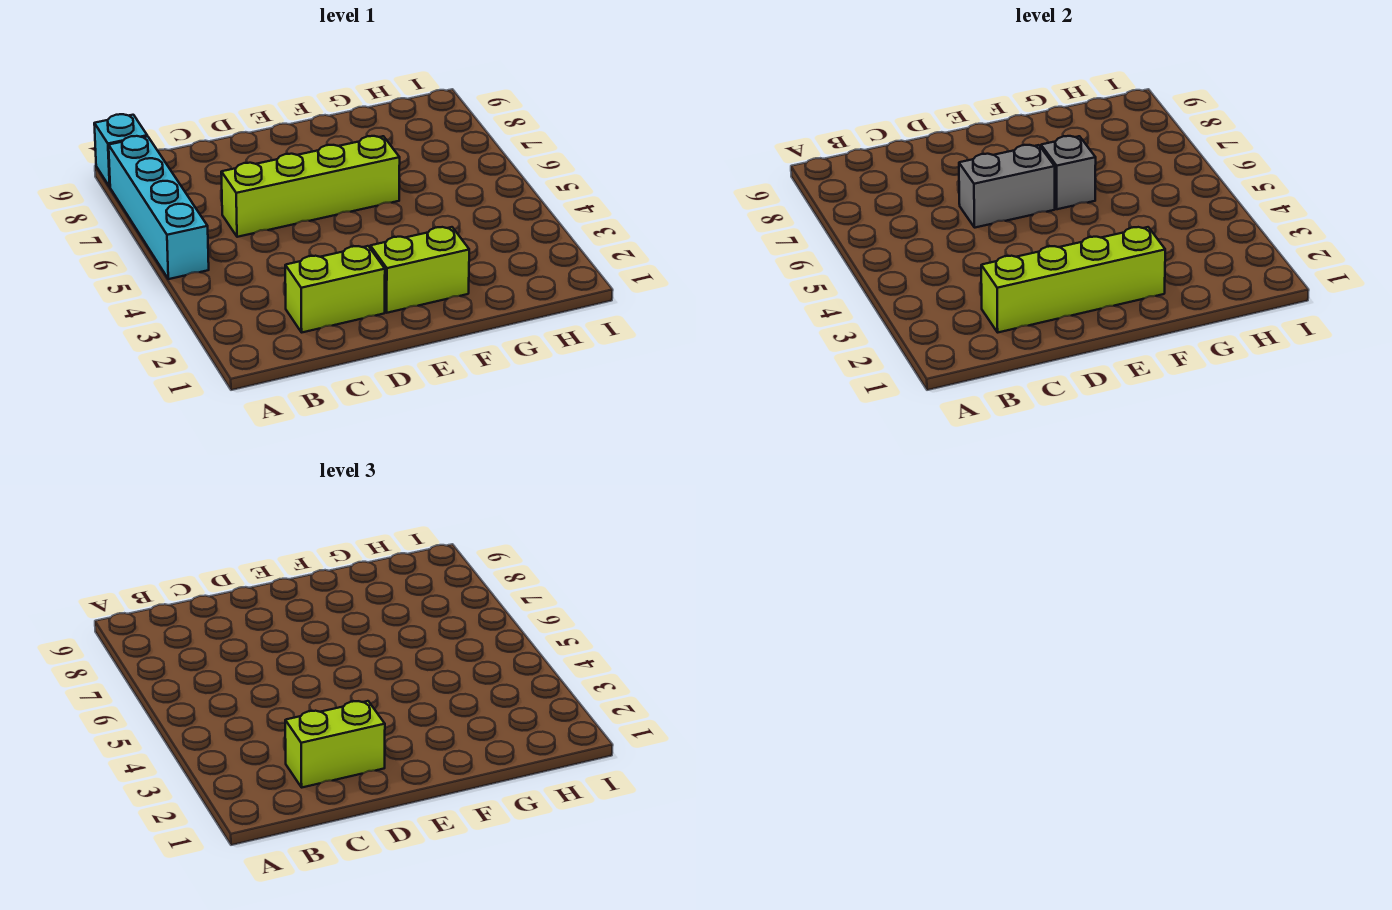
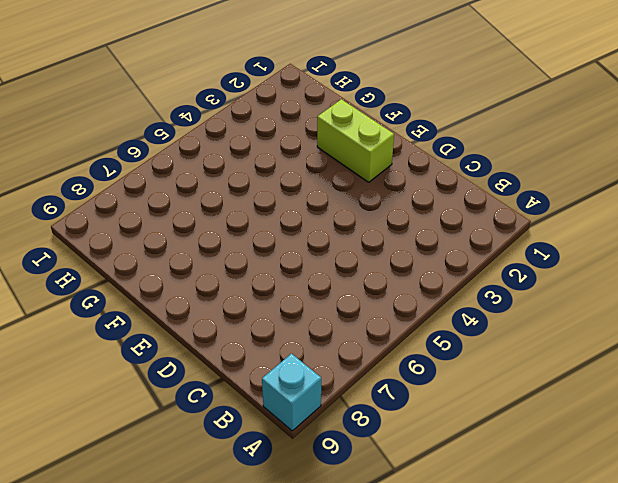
none -> cyan 1x4 brick [109,136,209,279]
none -> lime 1x2 brick [285,246,385,332]

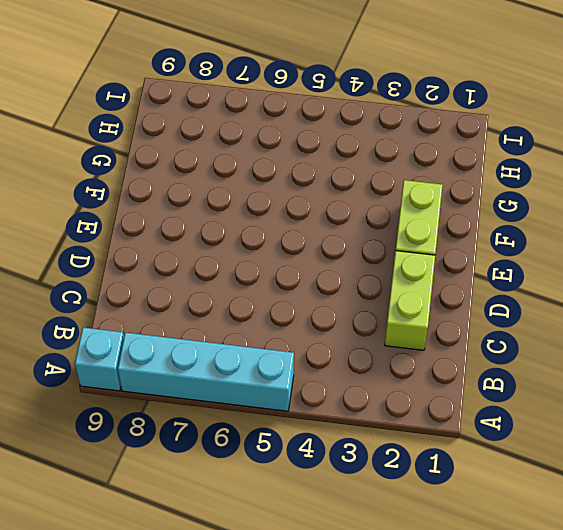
none -> lime 1x4 brick [221,136,400,237]
none -> lime 1x4 brick [981,227,1165,332]

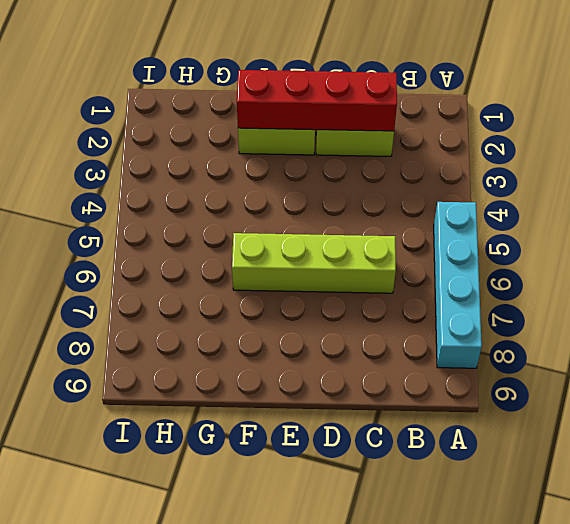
red 1x4 brick [237,70,397,131] -> lime 1x4 brick [981,227,1165,332]
none -> cyan 1x1 brick [94,114,147,187]
none -> grey 1x2 brick [959,145,1055,228]

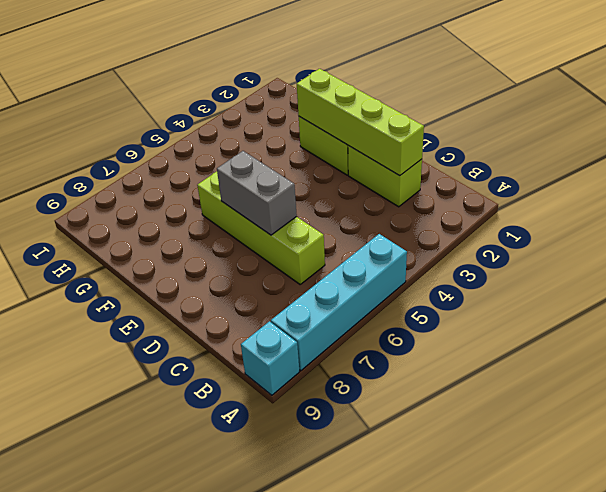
none -> grey 1x1 brick [1041,136,1096,209]
none -> lime 1x2 brick [285,701,385,787]

